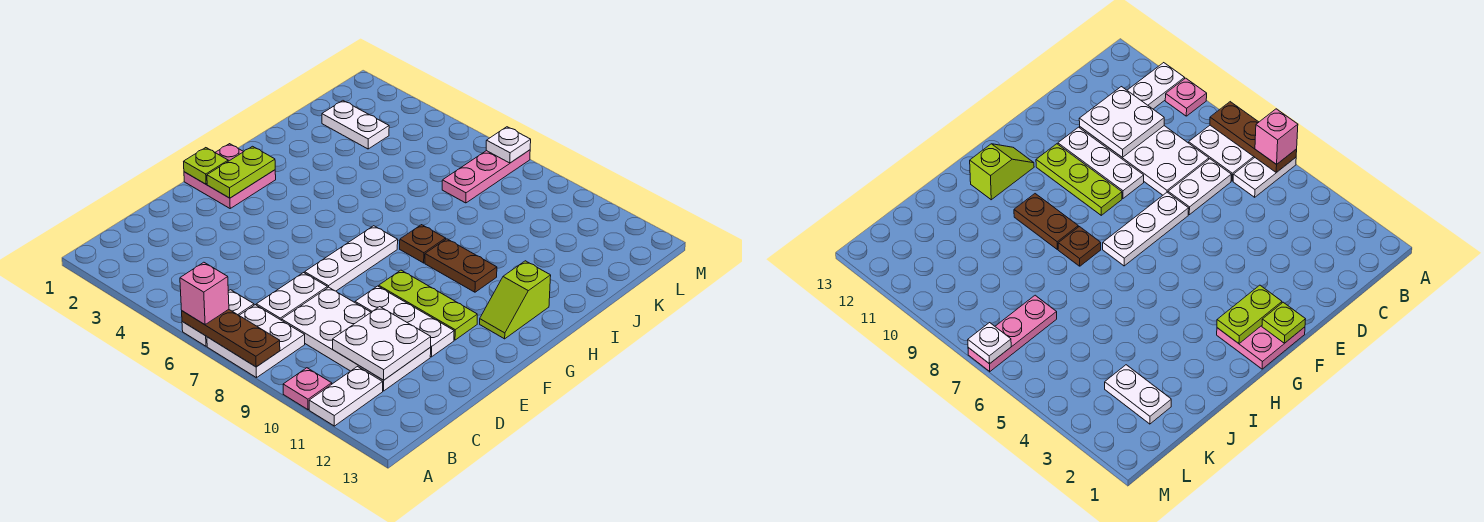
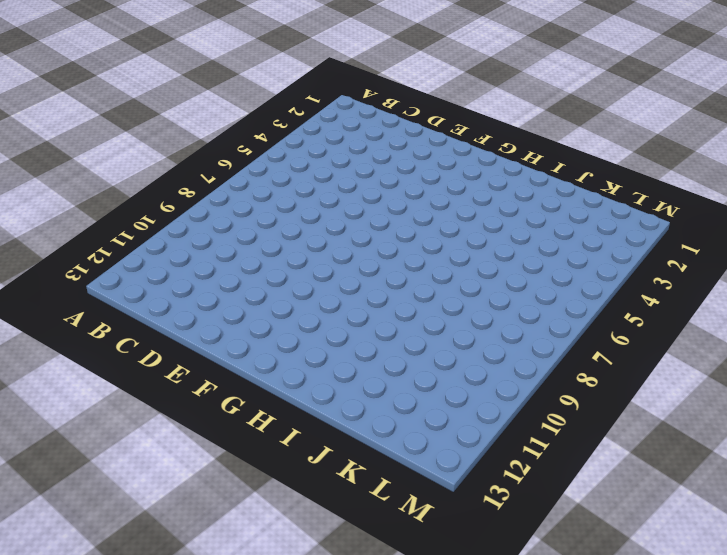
none -> white 1x2 plate [182,290,254,346]
none -> white 2x2 plate [207,305,305,378]
none -> pink 1x1 plate [283,368,332,410]

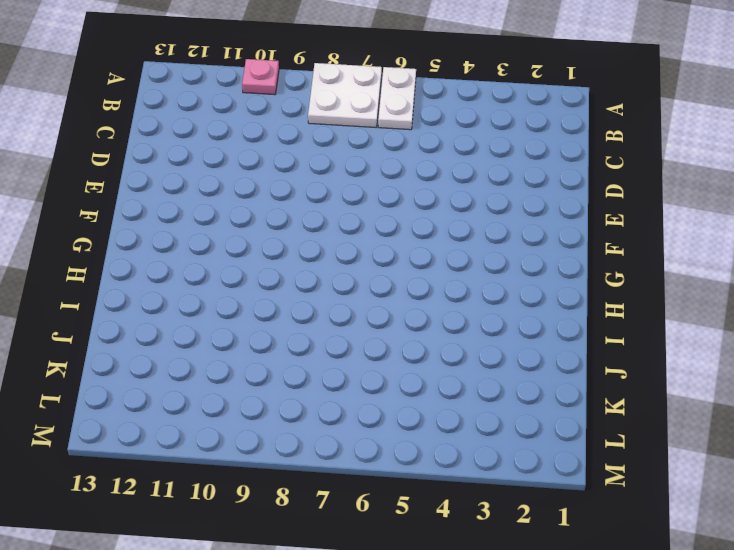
none -> white 1x2 plate [309,367,383,426]
none -> white 1x2 plate [256,273,327,320]
none -> white 2x4 plate [282,287,431,391]

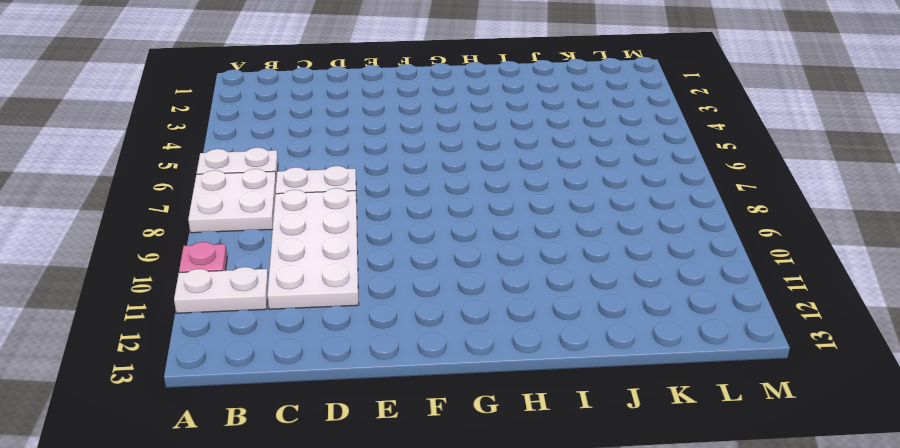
none -> white 1x3 plate [305,226,398,291]
none -> white 1x3 plate [355,286,454,357]
none -> pink 2x2 plate [184,144,276,208]

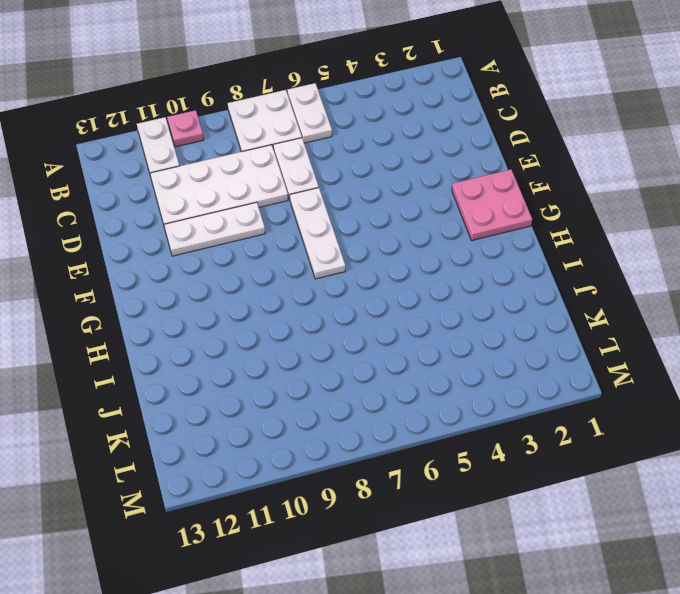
none -> lime 1x3 plate [379,270,477,340]
none -> lime 1x2 slope [480,261,551,339]
none -> brown 1x1 plate [400,225,446,263]

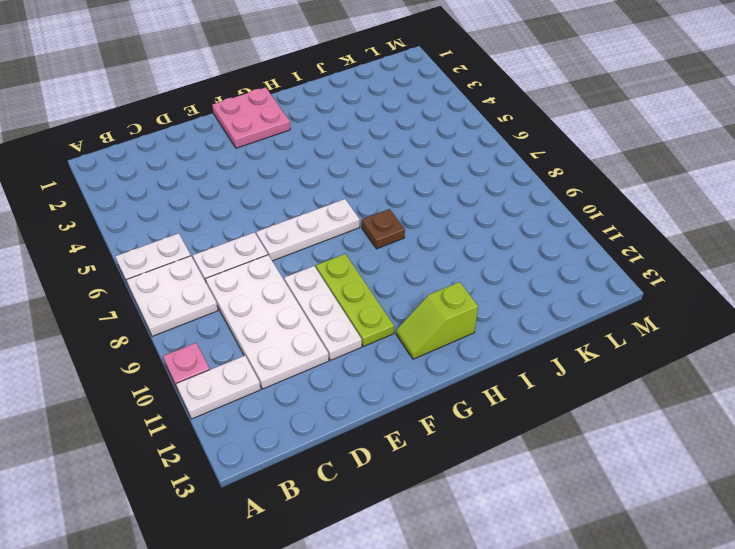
none -> brown 1x2 plate [425,239,497,292]
none -> white 1x2 plate [322,101,389,149]
none -> pink 1x3 plate [442,150,530,203]

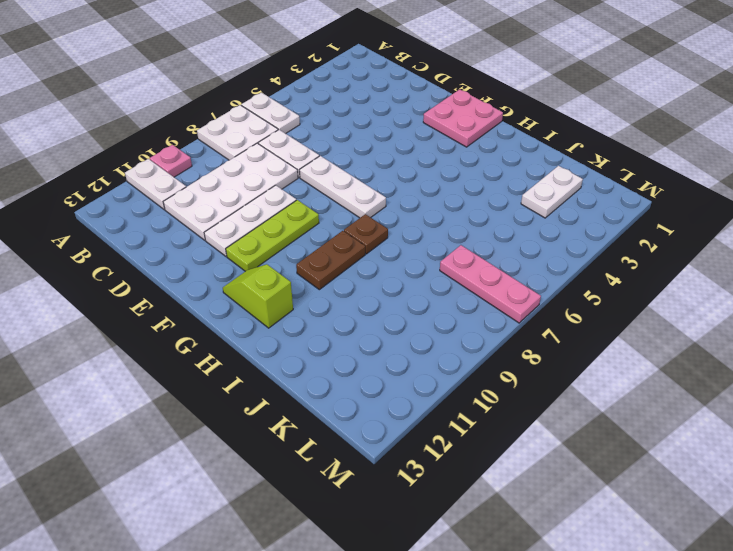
none -> brown 1x3 plate [182,309,280,367]
none -> white 2x2 plate [333,307,431,380]
none -> lime 1x1 plate [184,148,228,184]

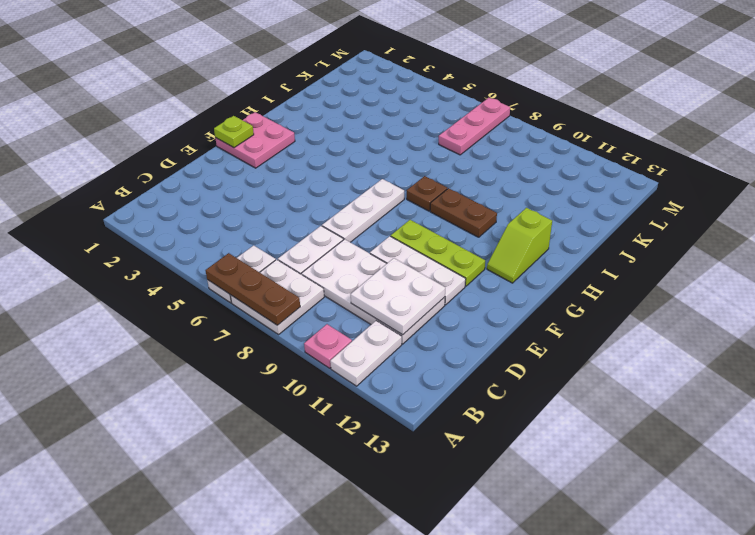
none -> white 1x2 plate [322,101,389,149]
none -> lime 1x2 plate [207,146,275,198]
none -> white 1x1 plate [486,127,531,163]

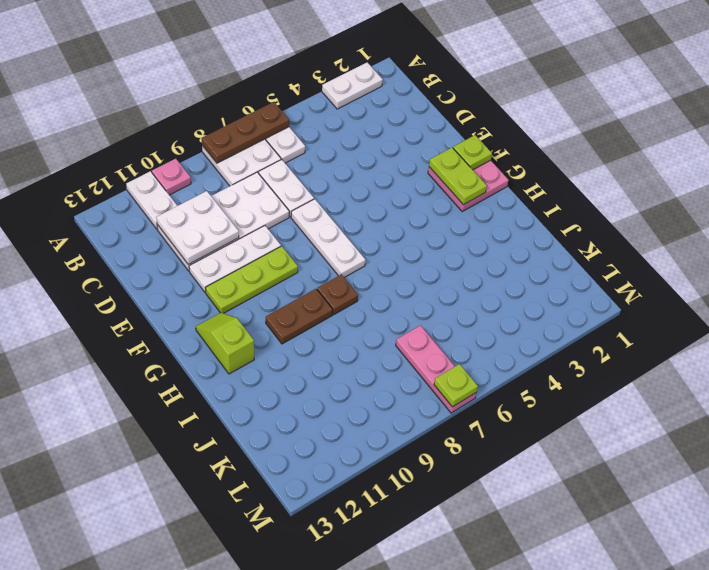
white 1x2 plate [322,63,383,109] -> white 1x2 plate moved to [322,101,389,149]
lime 1x1 plate [434,364,478,407] -> white 1x1 plate [486,127,531,163]
none -> pink 1x1 brick [180,262,229,325]

